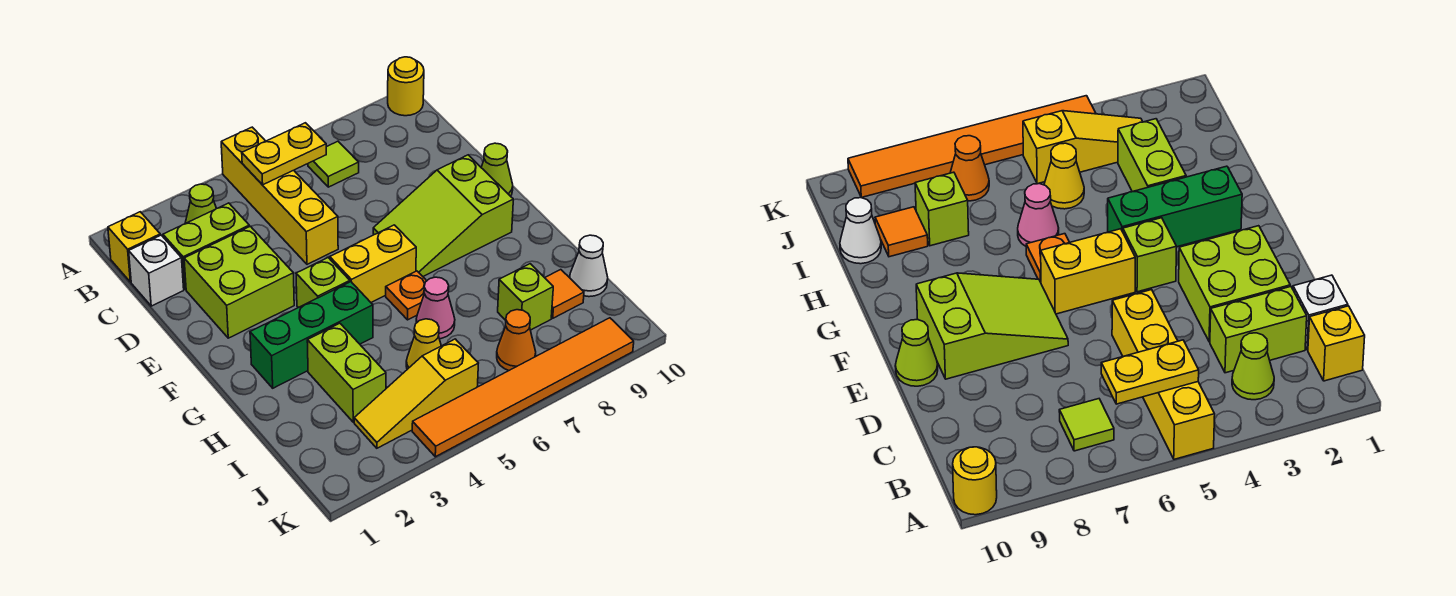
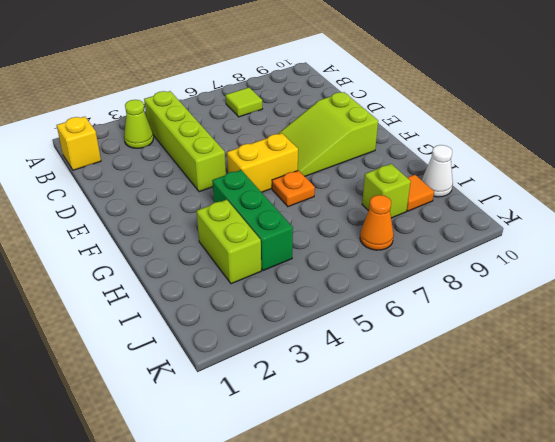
lime 1x4 brick [144,91,226,192] -> none
green 1x3 brick [212,170,293,271] -> green 1x3 brick turned to [250,282,373,388]
none -> yellow 1x4 brick [221,127,338,264]
none -> yellow 1x1 round brick [388,57,424,116]
none -> white 1x1 brick [129,235,184,306]

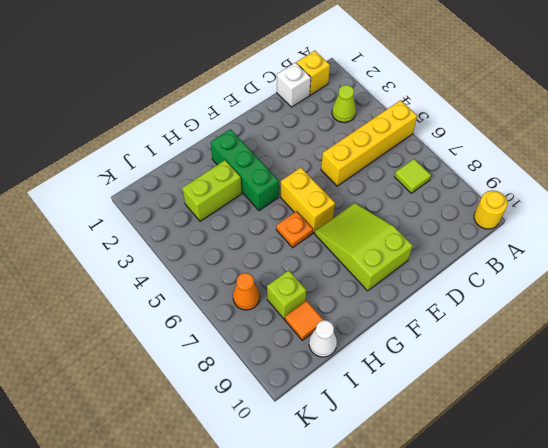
none -> lime 1x2 brick [163,203,249,290]
none -> lime 2x2 brick [184,226,294,338]
none -> lime 1x1 cone [481,143,513,196]

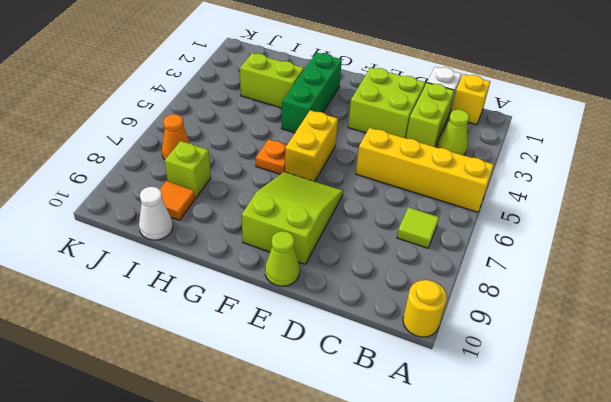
none -> lime 1x1 brick [296,258,350,308]
none -> pink 1x1 cone [416,277,455,339]
none -> yellow 1x1 cone [406,319,441,369]

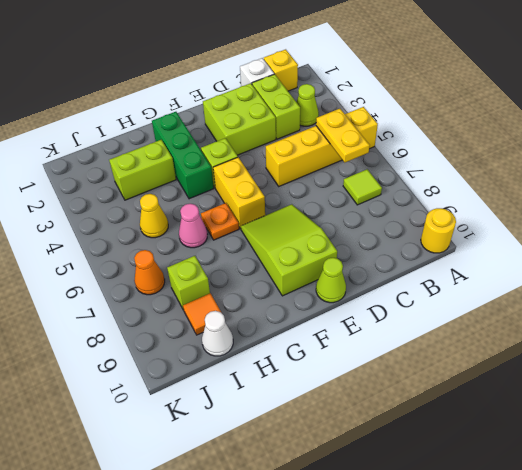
none -> yellow 1x3 slope [354,339,478,448]
none -> orange 1x6 tile [412,318,634,457]

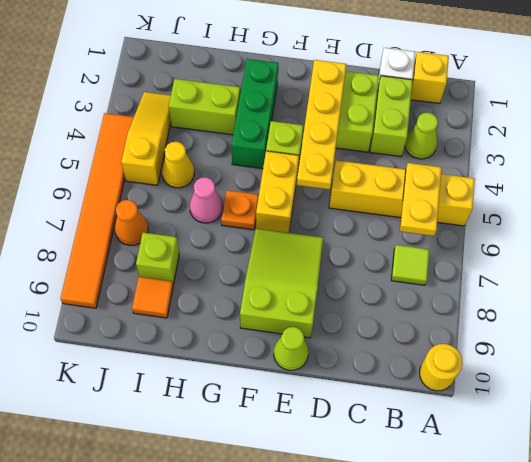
yellow 1x4 plate [297,60,346,189] -> none
none -> white 1x1 cone [570,235,608,297]

